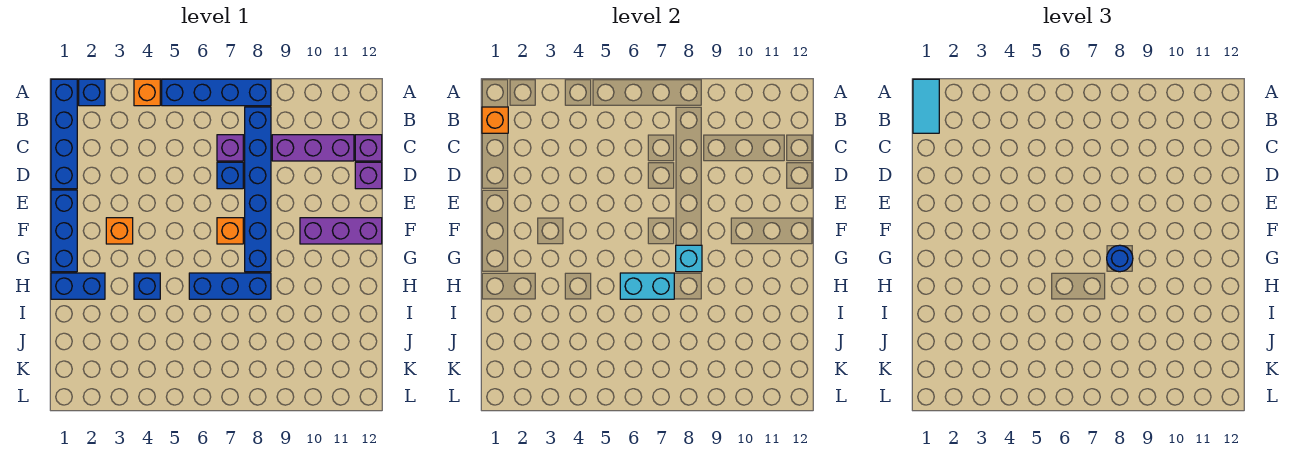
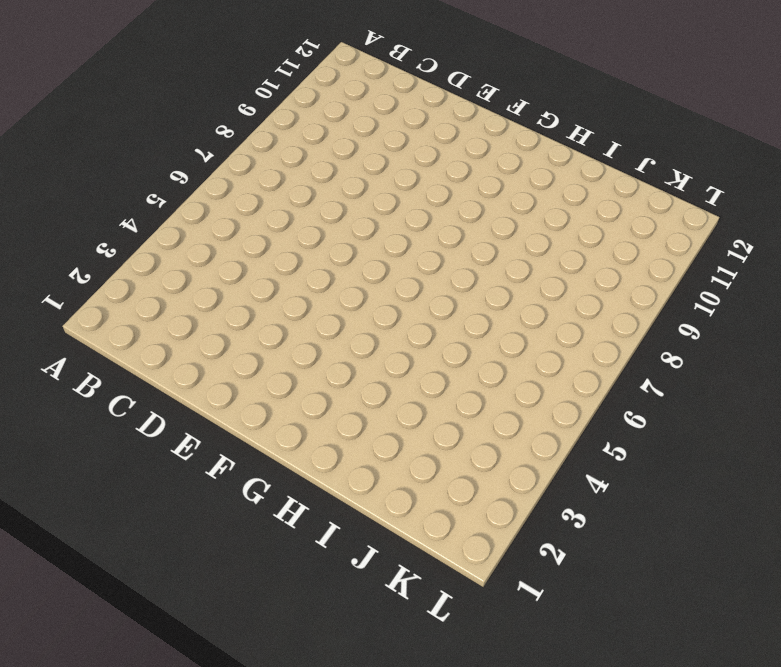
none -> blue 1x4 brick [51,79,77,189]
none -> blue 1x1 brick [79,79,105,106]
none -> orange 1x1 brick [134,79,160,106]

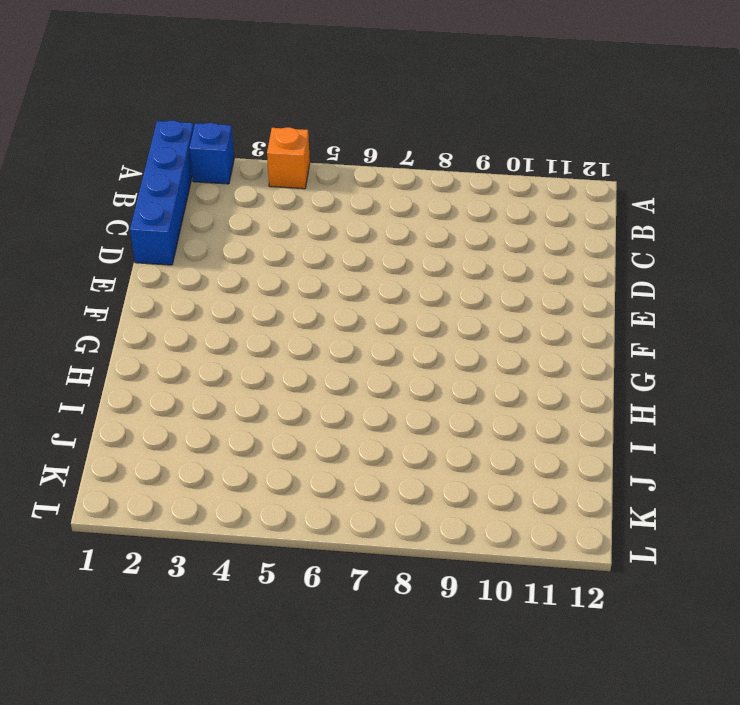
none -> blue 1x4 brick [162,79,271,106]
none -> blue 1x6 brick [245,107,271,272]
none -> purple 1x1 brick [217,135,243,161]

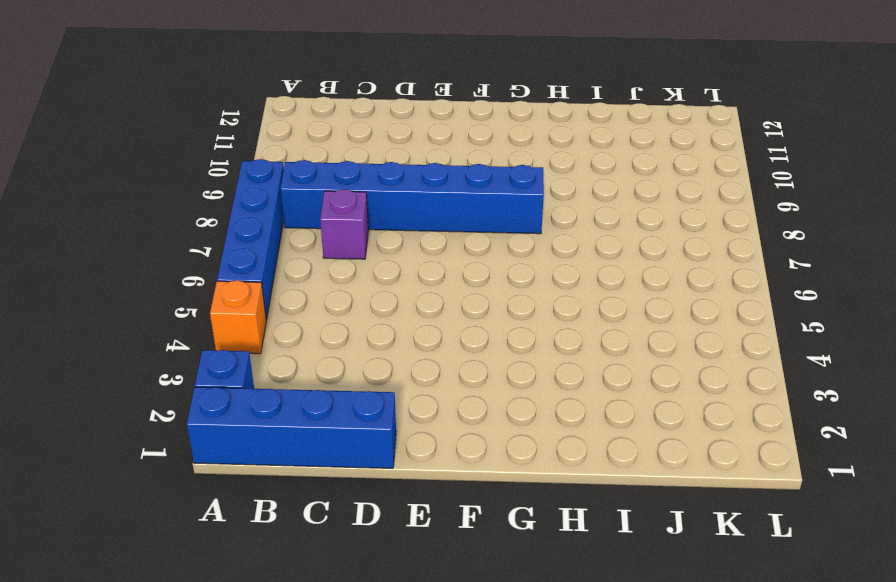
none -> purple 1x3 brick [272,135,354,161]
none -> purple 1x1 brick [355,135,382,161]
none -> blue 1x1 brick [217,162,243,189]

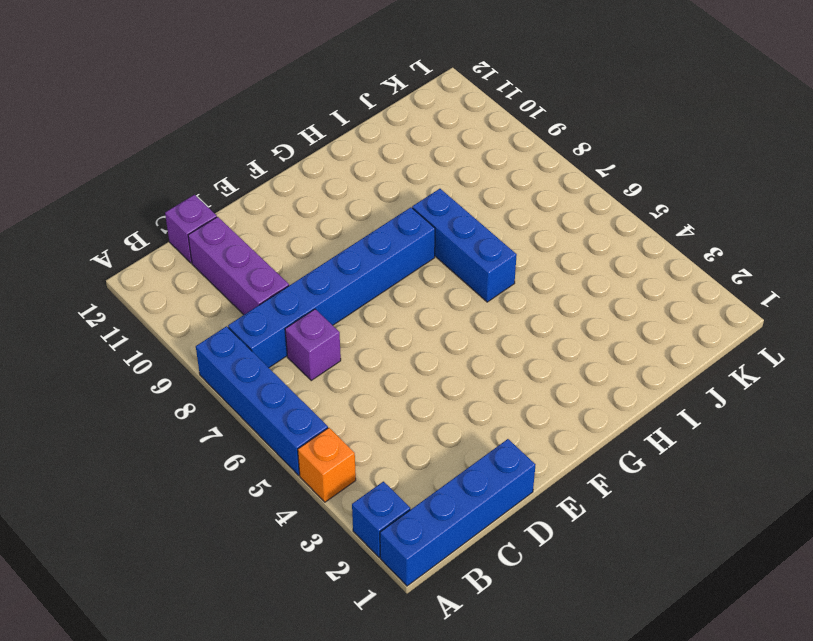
none -> blue 1x1 brick [217,162,243,189]
none -> purple 1x1 brick [355,162,382,189]
none -> blue 1x3 brick [51,190,77,272]

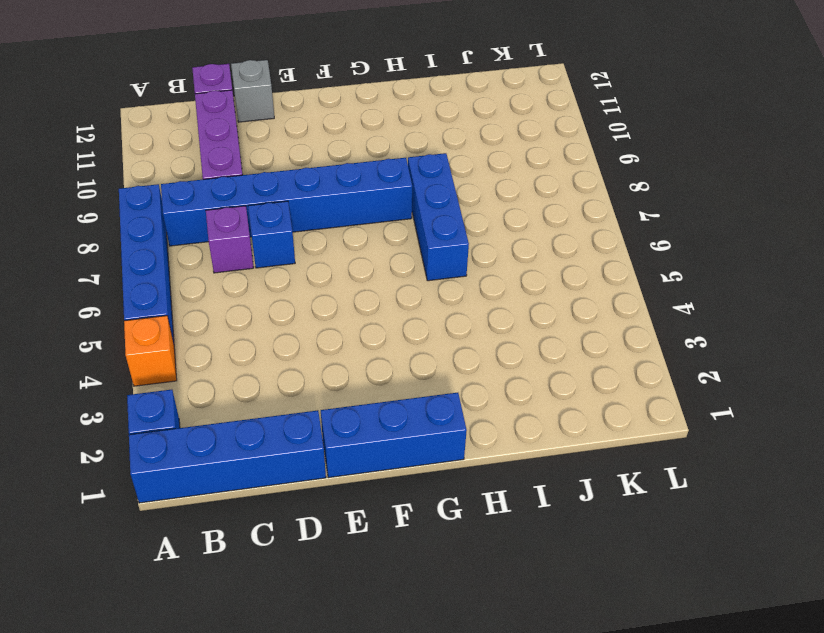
grey 1x1 brick [231,60,274,122] -> purple 1x1 brick [355,162,382,189]
none -> orange 1x1 brick [106,218,133,244]
none -> orange 1x1 brick [217,218,243,244]
none -> purple 1x3 brick [300,218,382,244]

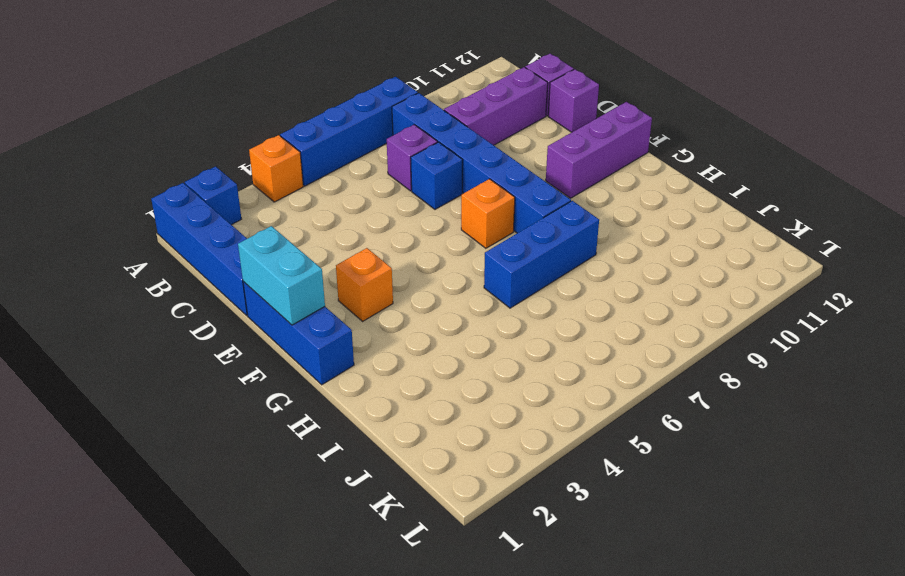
cyan 1x2 brick [238,226,325,325] -> cyan 1x2 brick turned to [620,273,674,299]
none -> blue 1x2 brick [51,273,105,299]
none -> blue 1x1 brick [134,273,160,299]
none -> orange 1x1 brick [482,107,508,133]

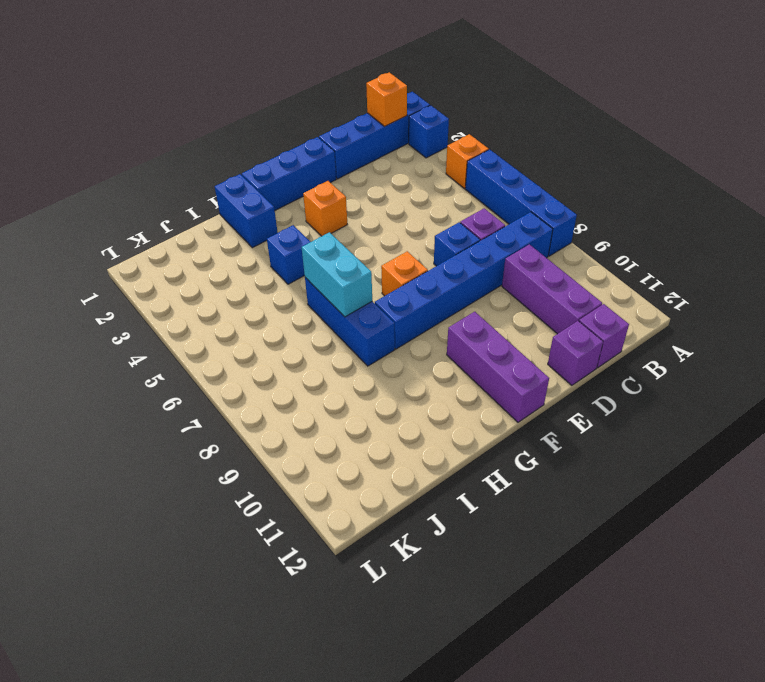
none -> cyan 1x1 brick [676,245,702,272]
none -> cyan 1x2 tile [913,79,939,133]
none -> blue 1x1 round brick [1107,245,1133,272]

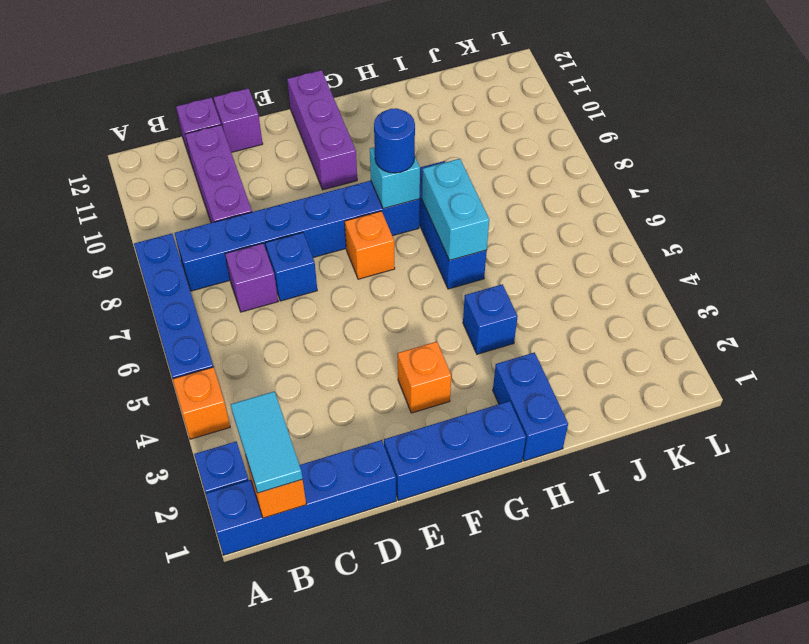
cyan 1x2 tile [231,391,302,493] -> cyan 1x2 tile turned to [913,79,939,133]

